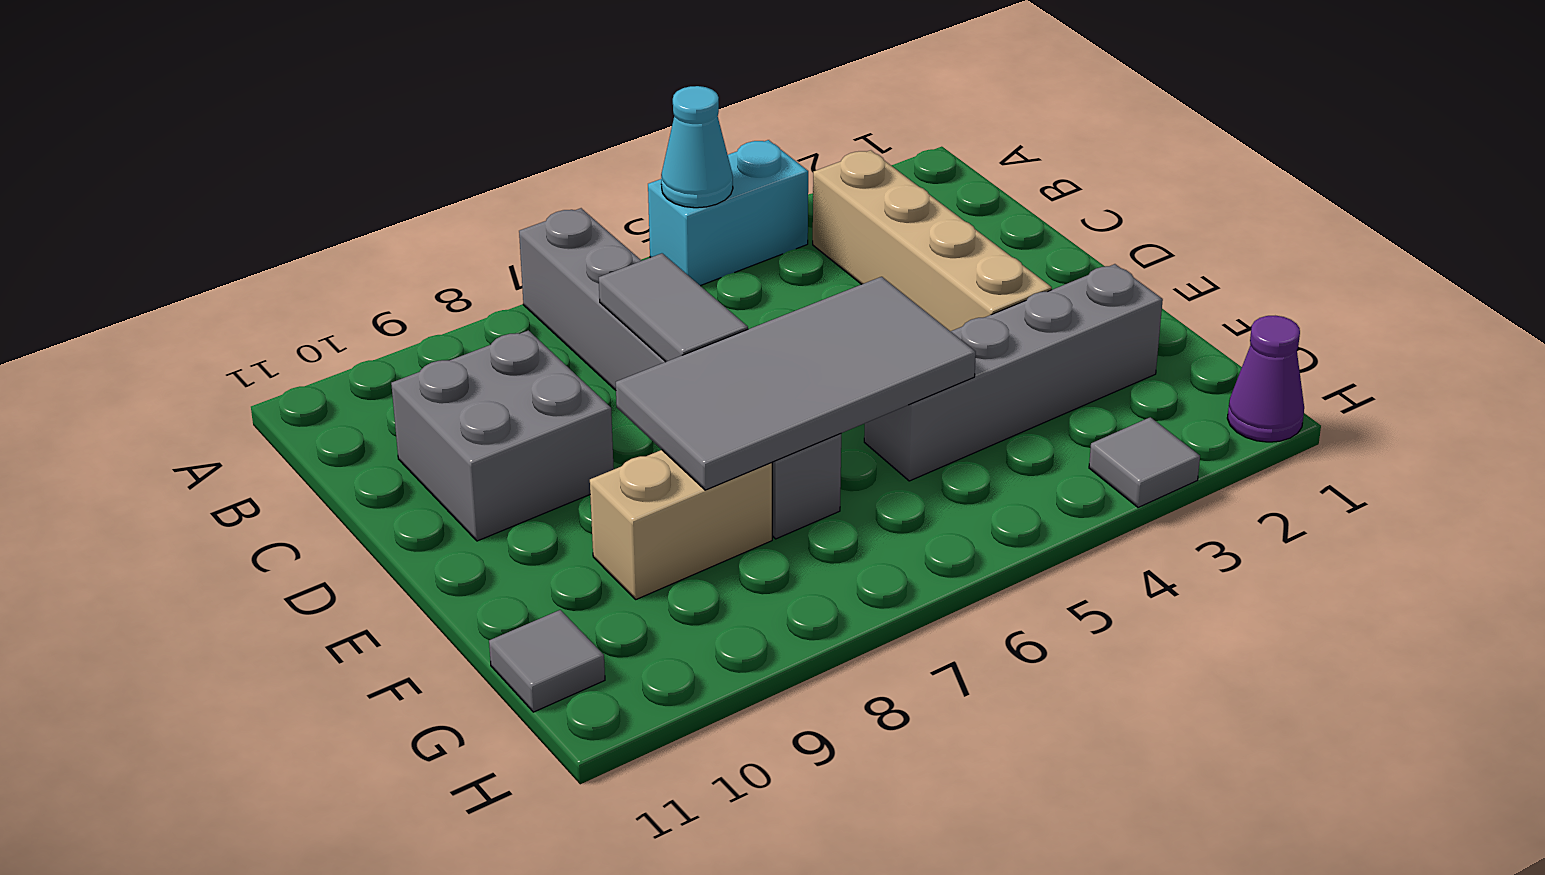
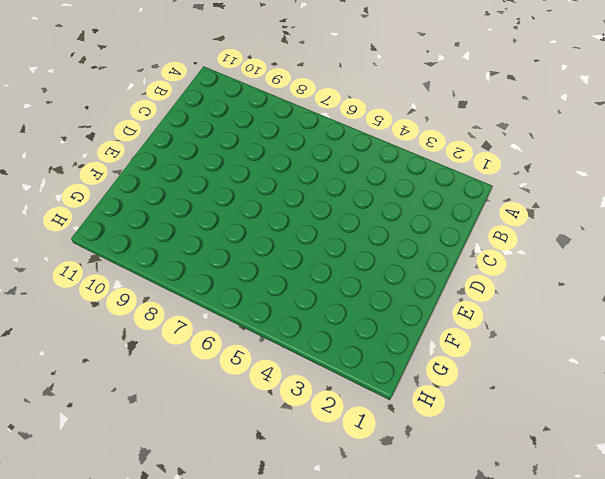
none -> cyan 1x2 brick [648,140,808,286]
none -> grey 1x6 brick [519,208,841,539]
none -> tan 1x4 brick [813,150,1052,331]

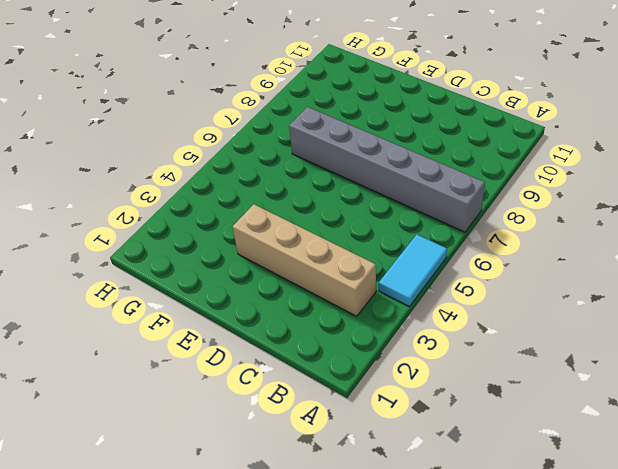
cyan 1x2 tile [379,234,447,307] -> cyan 1x2 brick [648,140,808,286]
none -> grey 2x2 brick [391,330,614,541]
none -> grey 1x4 brick [864,264,1163,481]
none -> tan 1x2 brick [590,450,772,599]

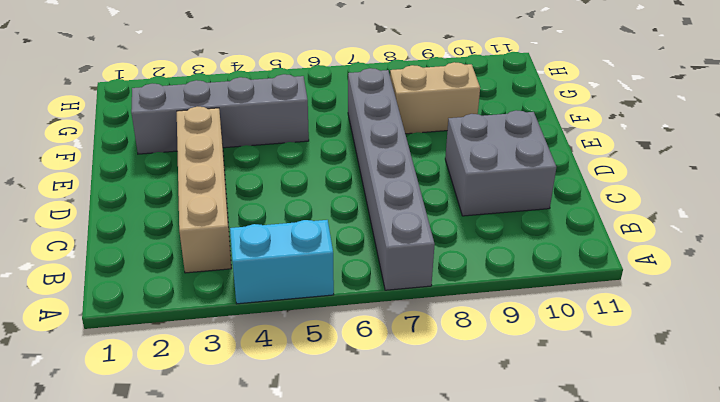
none -> grey 1x1 tile [489,610,605,712]
none -> purple 1x1 cone [1227,316,1304,442]
none -> grey 1x1 tile [1089,417,1200,508]

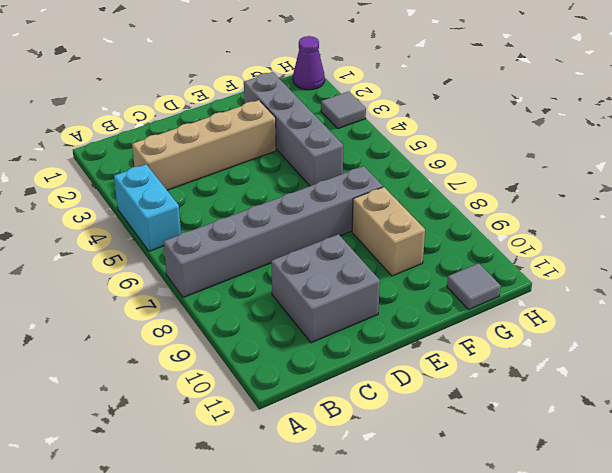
none -> cyan 1x1 cone [661,86,733,208]
none -> grey 1x2 tile [599,253,748,362]
none -> grey 2x4 tile [616,277,976,490]

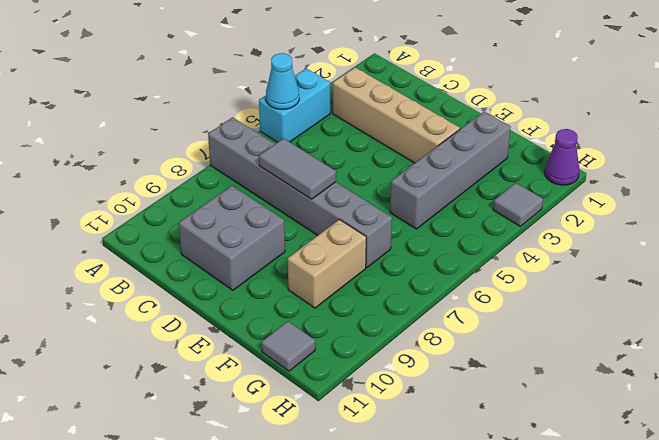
none -> grey 2x4 tile [616,277,976,490]

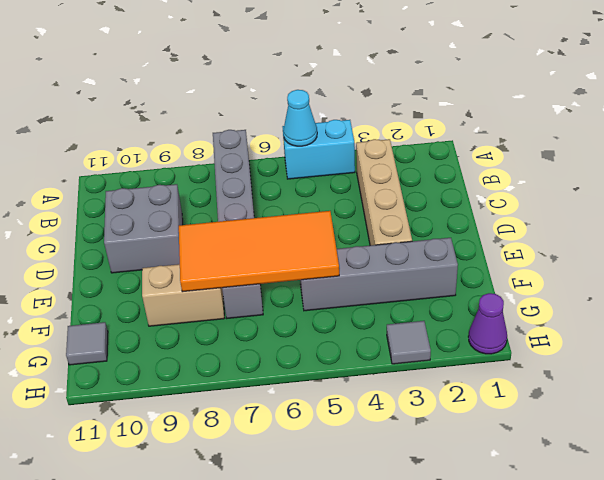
orange 2x4 tile [179,211,339,292] -> grey 2x4 tile [616,277,976,490]
none -> grey 1x2 tile [599,253,748,362]

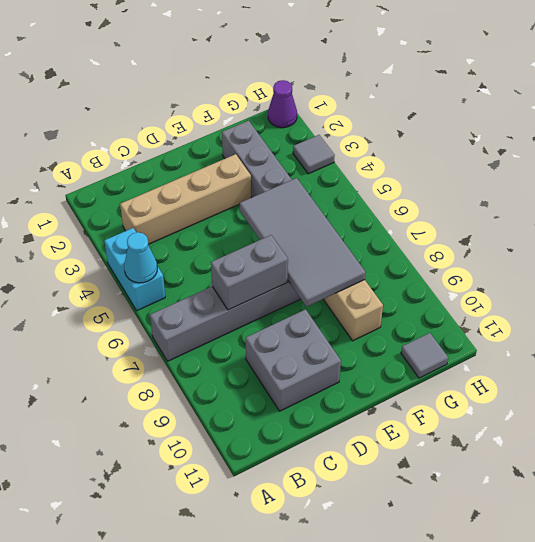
grey 1x2 brick [211,235,288,310] -> grey 1x2 tile [599,253,748,362]

